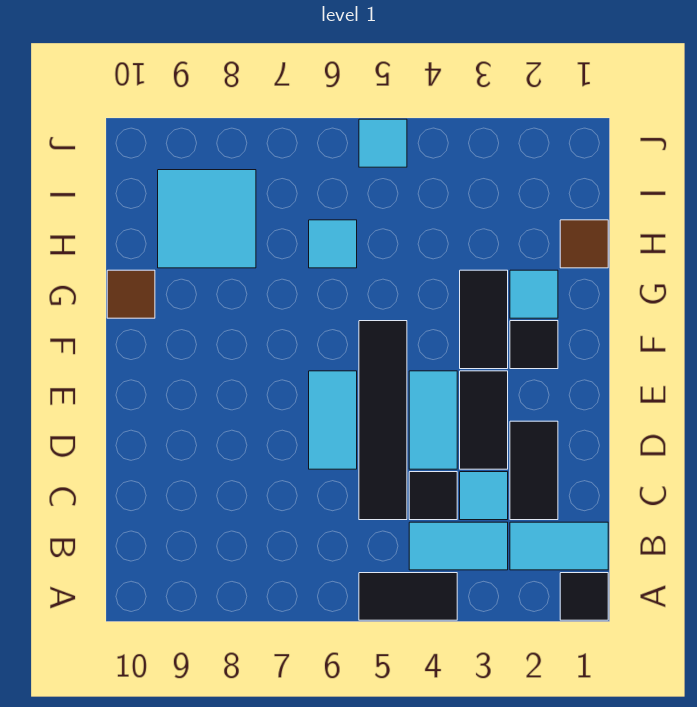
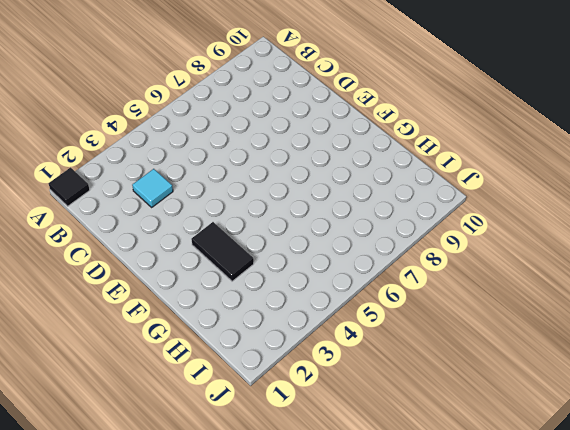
none -> black 1x2 tile [359,573,457,620]
none -> cyan 1x2 tile [510,522,608,570]
none -> cyan 1x2 tile [409,522,508,570]

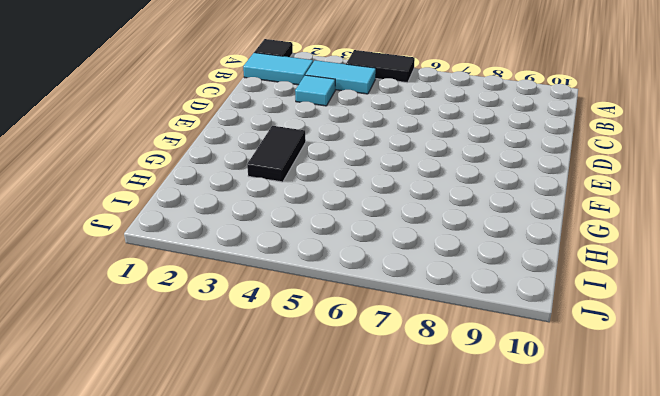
none -> black 1x2 tile [510,421,558,520]
none -> black 1x1 tile [409,472,457,520]
none -> black 1x4 tile [359,321,407,520]

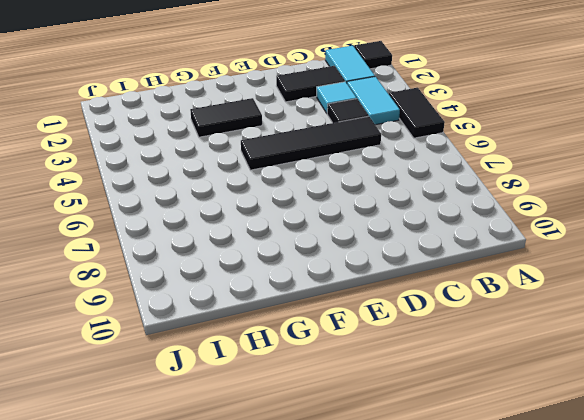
none -> black 1x2 tile [460,371,508,469]
none -> cyan 1x2 tile [409,371,457,469]
none -> cyan 1x2 tile [309,371,357,469]

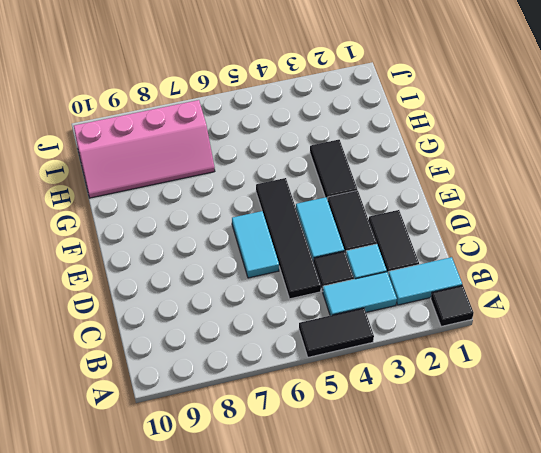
pink 2x4 slope [74,100,215,198] -> cyan 2x2 tile [158,170,256,268]
none -> black 1x1 tile [510,321,558,369]
none -> cyan 1x1 tile [510,270,558,318]
none -> brown 1x1 tile [107,270,155,318]

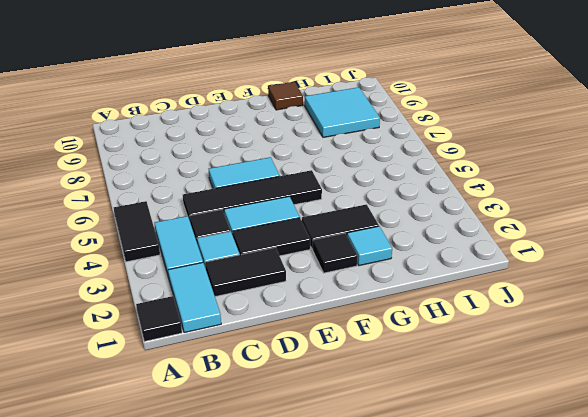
none -> brown 1x1 tile [560,220,608,268]
none -> cyan 1x1 tile [309,220,357,268]
none -> cyan 1x1 tile [359,119,407,167]

